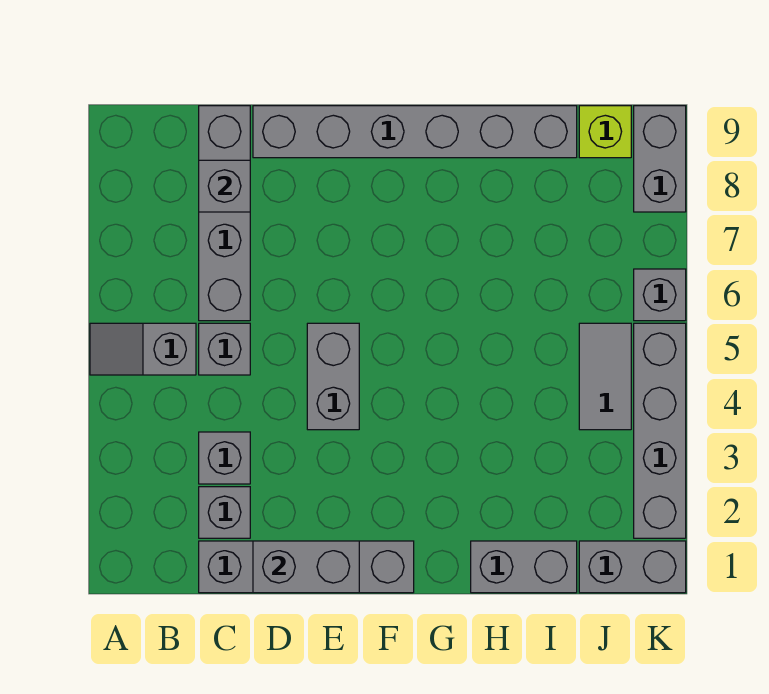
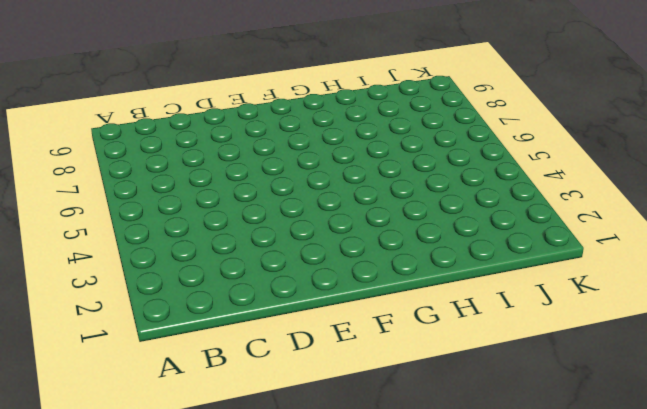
none -> grey 1x2 slope [90,323,196,375]
none -> grey 1x4 brick [199,541,414,593]
none -> grey 1x1 brick [199,487,250,538]

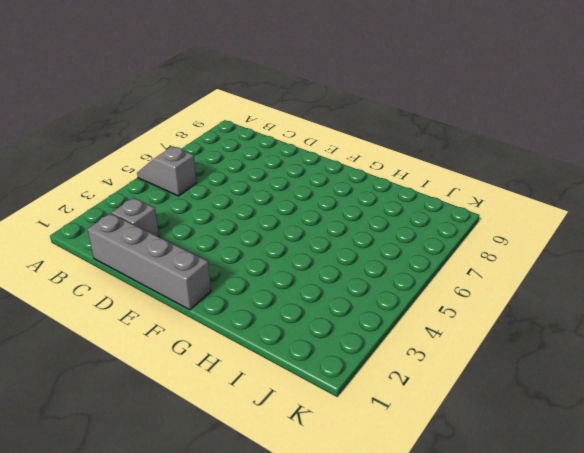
none -> grey 1x1 brick [199,432,250,484]
none -> grey 1x1 brick [199,323,250,375]
none -> grey 1x4 brick [199,106,250,321]

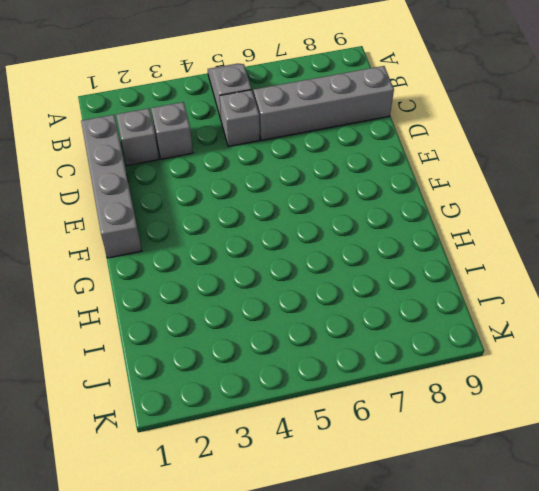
none -> grey 1x6 brick [253,106,577,158]
none -> grey 1x2 brick [307,323,359,430]
none -> grey 1x2 brick [471,541,577,593]

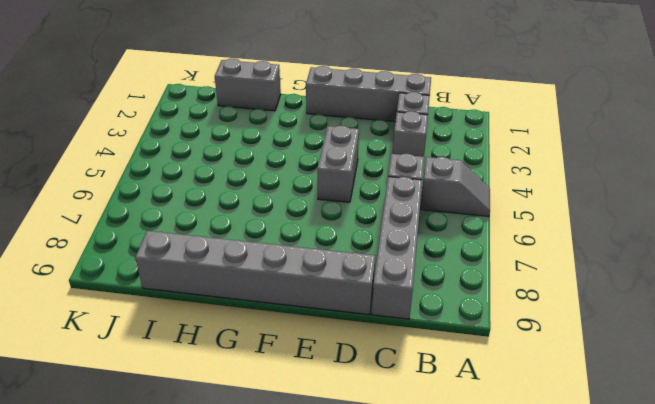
none -> grey 1x2 brick [579,541,686,593]
none -> grey 1x2 tile [579,323,631,430]
none -> lime 1x1 brick [579,106,631,158]

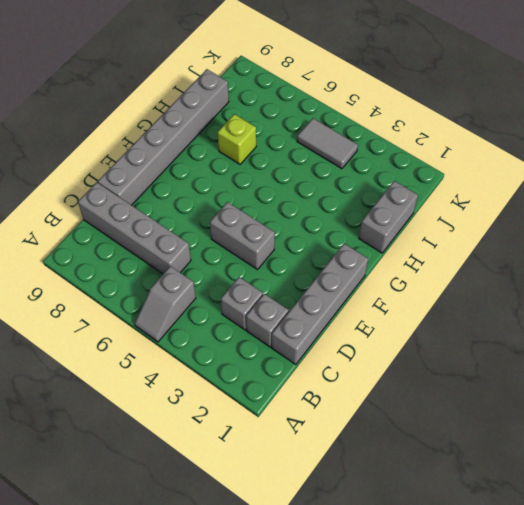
lime 1x1 brick [218,114,256,164] -> lime 1x1 brick moved to [579,106,631,158]
none -> grey 1x1 brick [199,323,250,375]
none -> grey 1x2 brick [579,541,686,593]
none -> grey 1x4 brick [634,323,686,538]

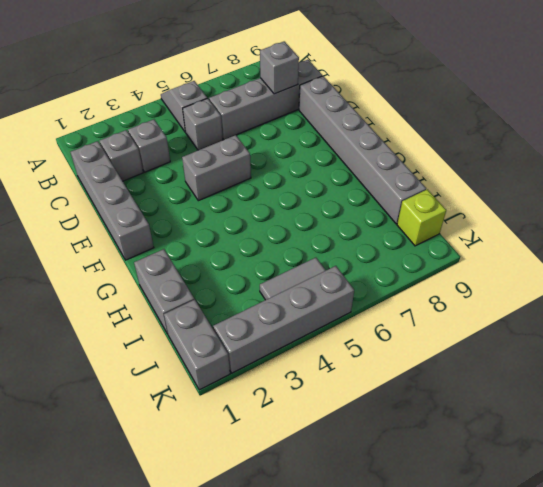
none -> grey 1x1 brick [634,269,686,321]
none -> grey 1x2 brick [634,106,686,212]
none -> grey 1x2 brick [253,541,359,593]

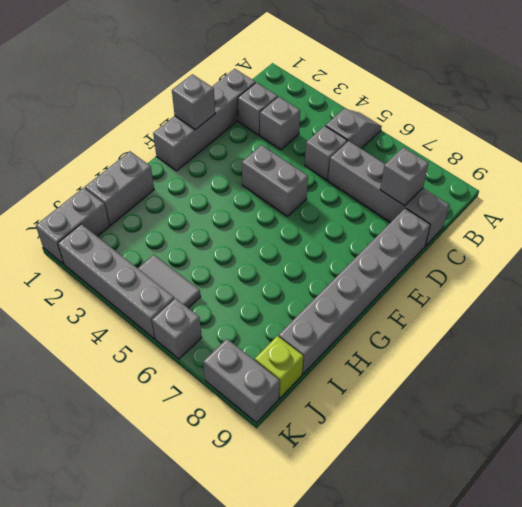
grey 1x1 brick [172,74,215,130] -> grey 1x2 brick [253,541,359,593]

